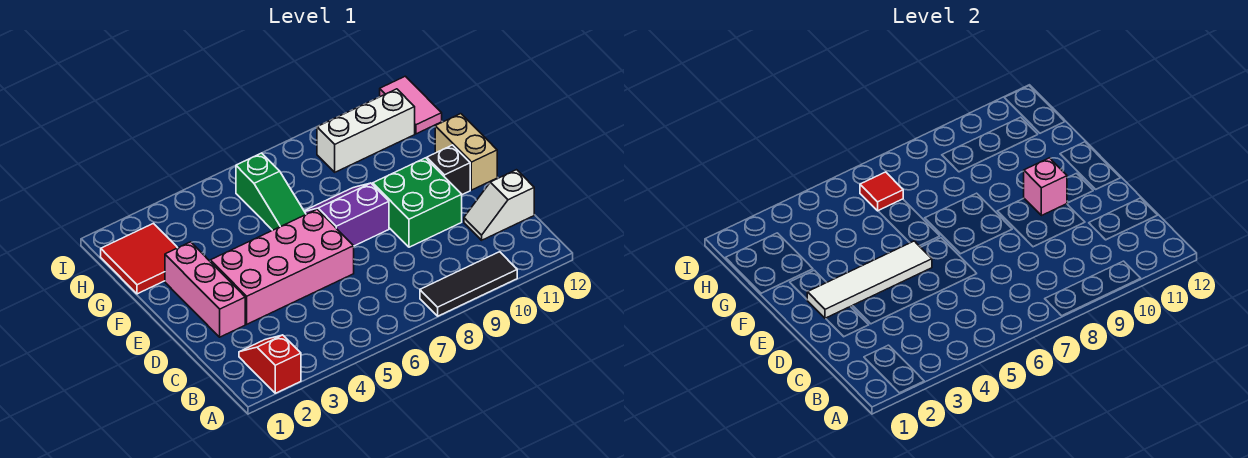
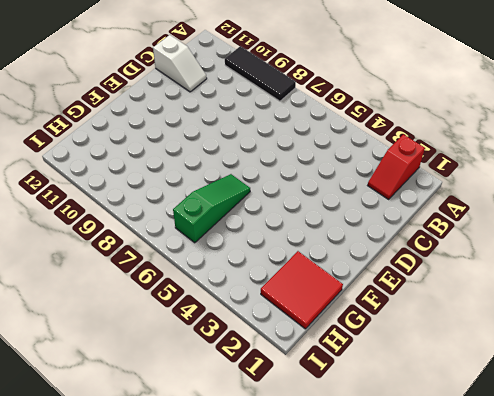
none -> pink 1x3 brick [165,242,245,337]
none -> pink 2x4 brick [210,209,354,324]
none -> green 2x2 brick [372,158,462,247]

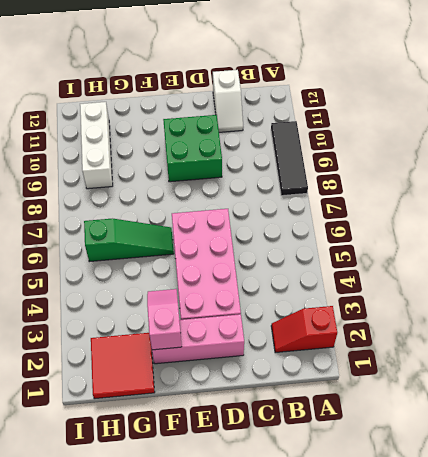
pink 1x2 slope [147,289,182,350] -> none
none -> purple 2x2 slope [304,183,389,246]
none -> black 1x1 brick [427,145,470,195]
none -> tan 1x2 brick [435,114,497,190]

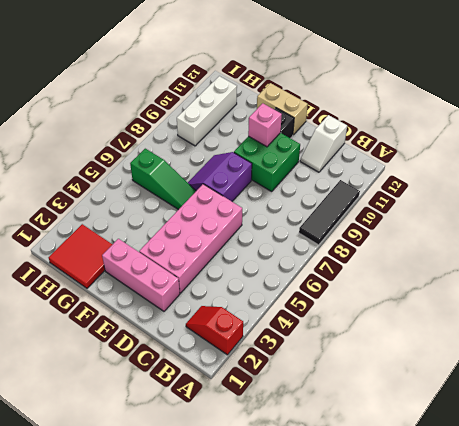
none -> pink 1x2 tile [380,76,442,134]
none -> white 1x4 tile [807,241,932,319]
none -> red 1x1 tile [860,172,903,211]

